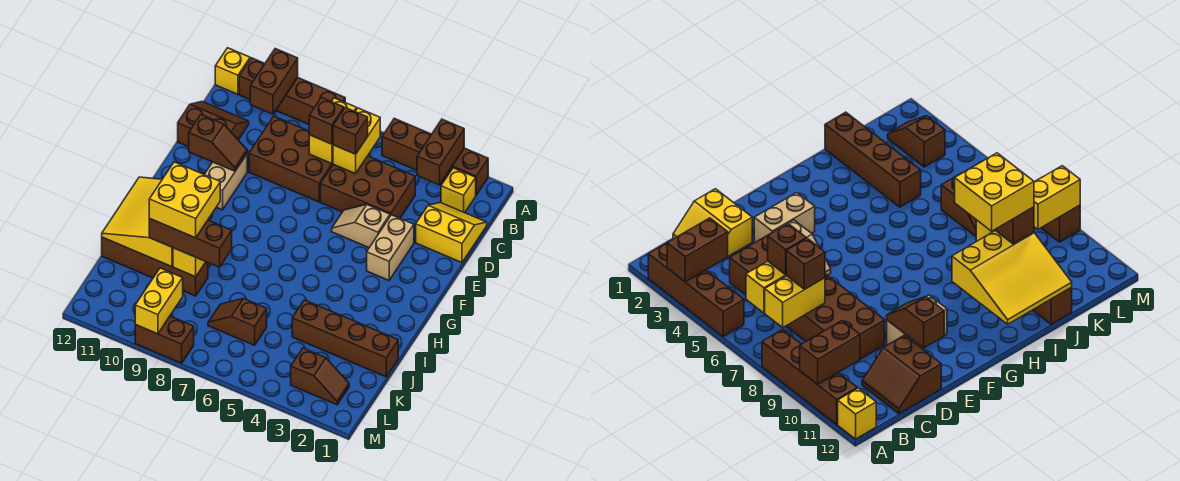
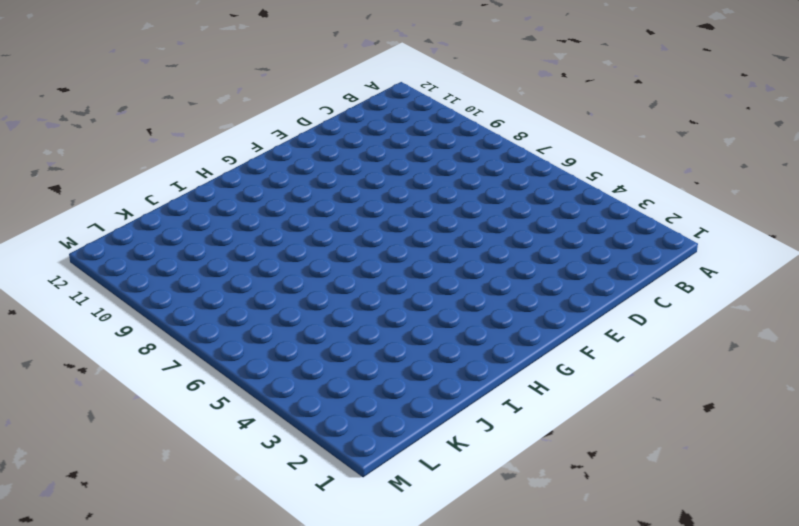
none -> brown 1x4 brick [382,118,488,195]
none -> brown 1x4 brick [239,58,345,124]
none -> yellow 1x1 brick [215,48,250,94]

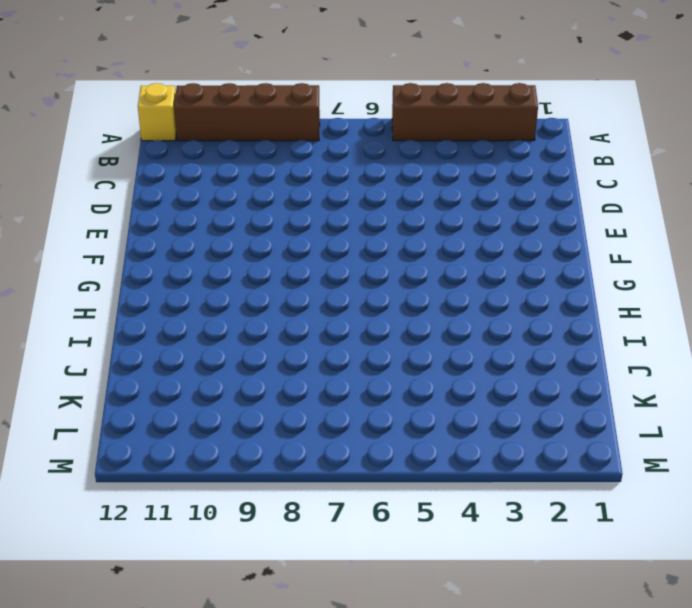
none -> yellow 1x1 brick [441,168,476,213]
none -> yellow 2x2 slope [416,202,487,263]
none -> brown 2x3 brick [320,156,415,218]

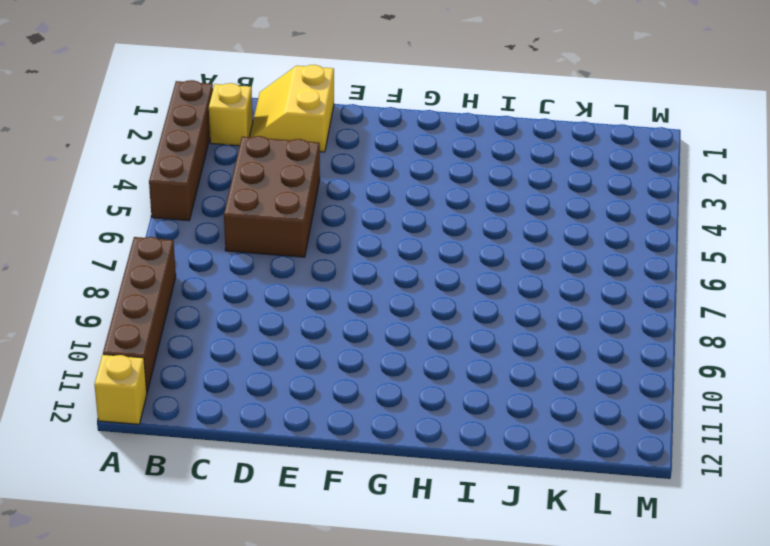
none -> brown 2x3 brick [249,116,333,202]
none -> brown 2x2 slope [178,102,249,147]
none -> tan 1x2 brick [367,215,414,280]

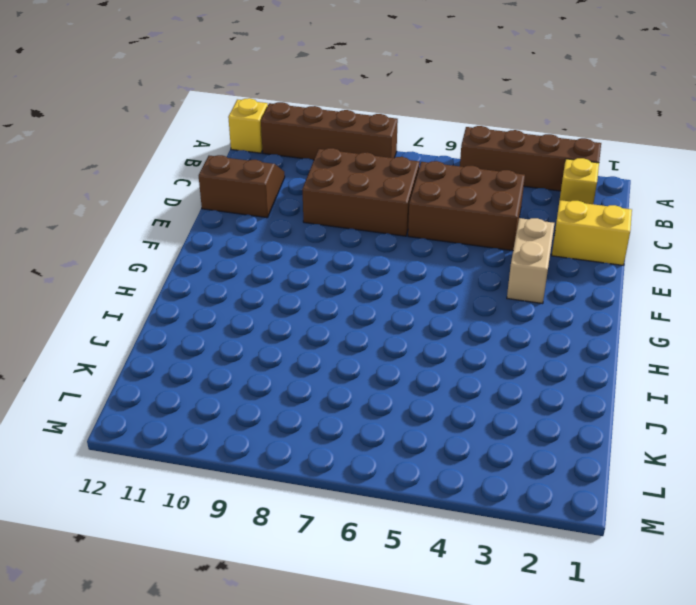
none -> tan 1x2 slope [332,205,390,248]
none -> tan 1x2 brick [204,155,247,210]
none -> brown 1x4 brick [292,300,398,377]

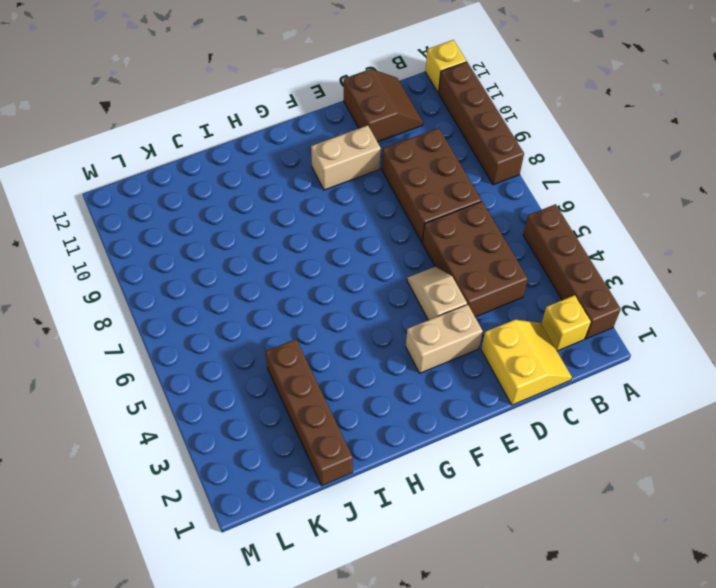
none -> brown 1x4 brick [102,237,208,296]
none -> brown 1x2 slope [208,298,267,345]
none -> brown 1x2 slope [291,348,349,405]

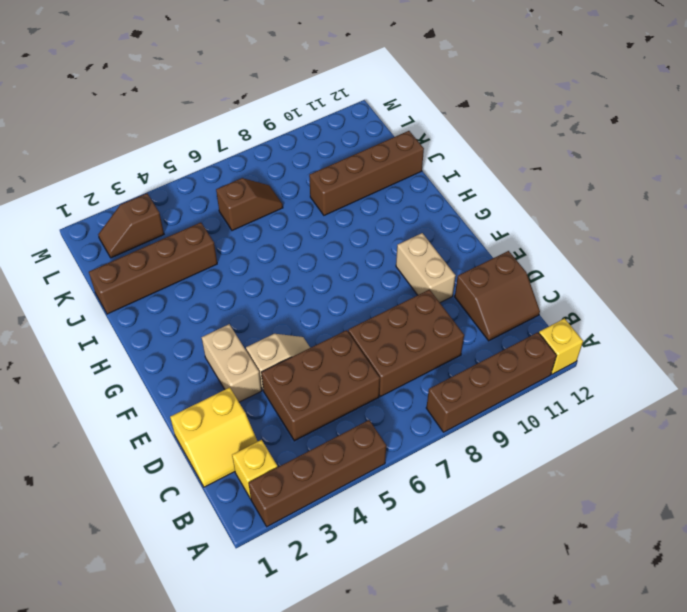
none -> brown 1x2 brick [135,316,194,363]
none -> brown 1x2 brick [417,119,464,185]
none -> brown 1x2 brick [250,49,298,114]

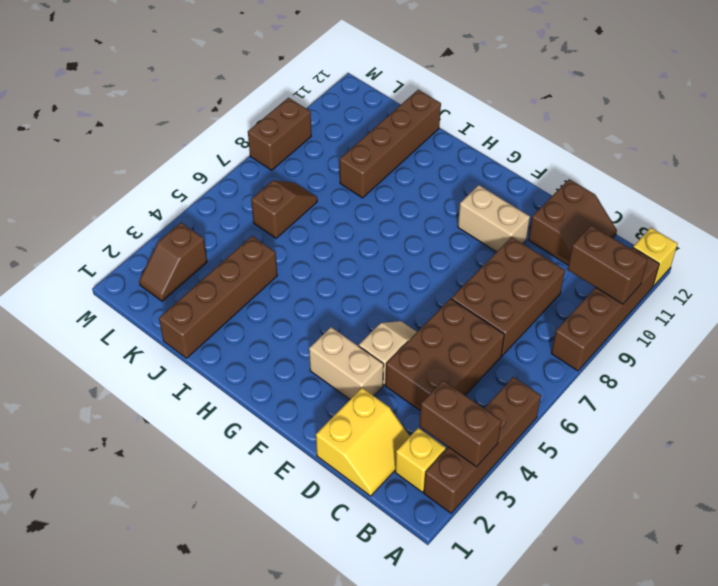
none -> yellow 1x2 brick [333,108,380,174]
none -> yellow 1x2 brick [309,98,357,164]
none -> brown 1x2 slope [189,115,247,171]

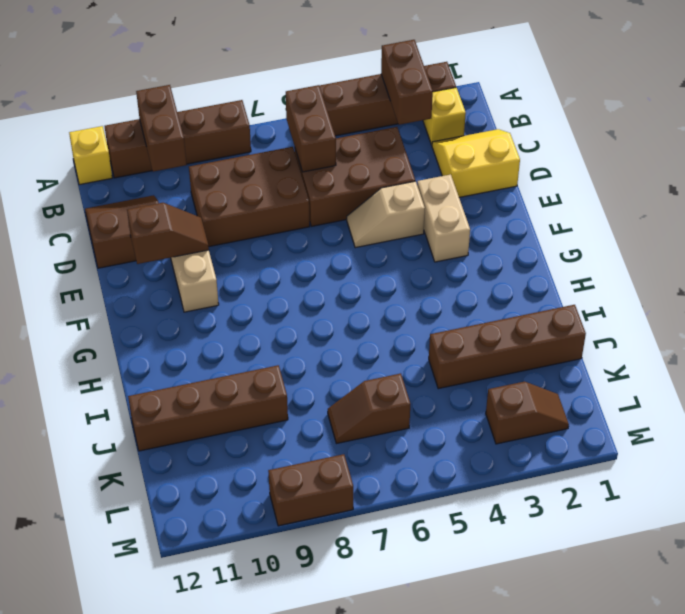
brown 1x2 brick [286,85,336,172] -> yellow 1x2 brick [333,108,380,174]
none -> yellow 1x2 brick [309,98,357,164]
none -> yellow 3x3 slope [102,177,173,267]
none -> yellow 1x1 brick [173,248,206,277]

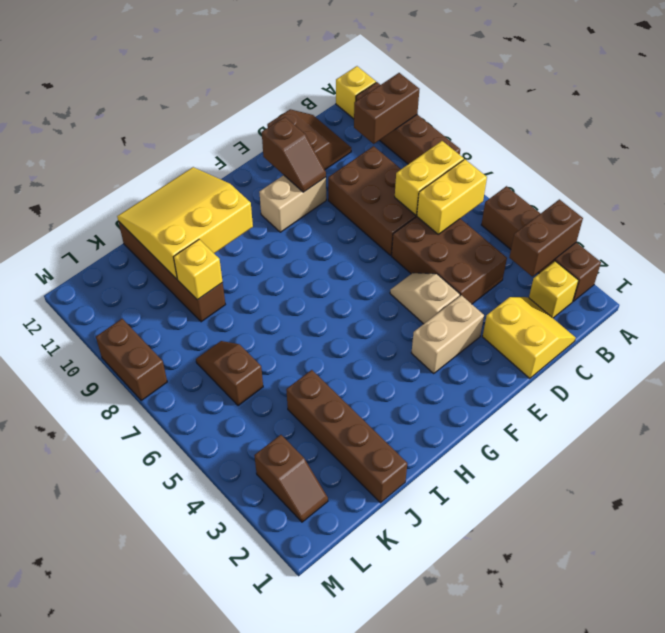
none -> yellow 1x2 brick [135,268,183,334]
none -> brown 1x1 brick [333,108,368,154]
none -> brown 1x1 brick [309,97,344,144]

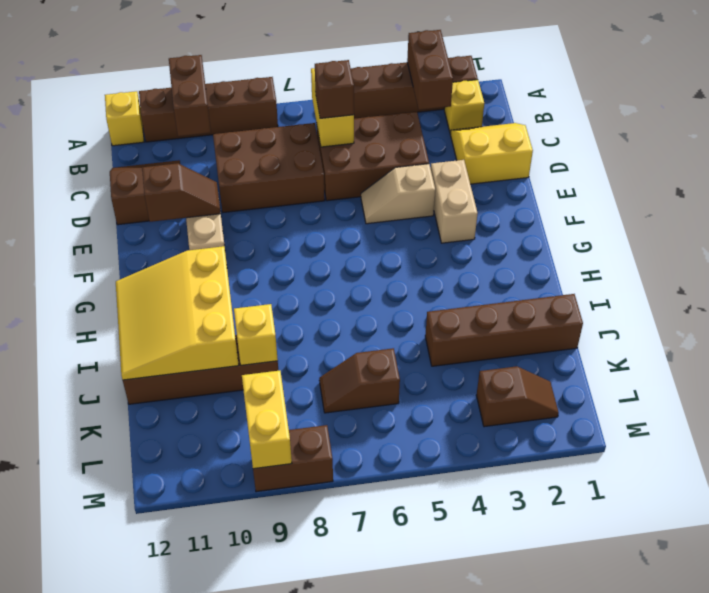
none -> yellow 1x2 brick [309,98,357,164]
none -> brown 1x1 brick [309,97,344,144]
none -> brown 1x3 brick [149,218,232,267]

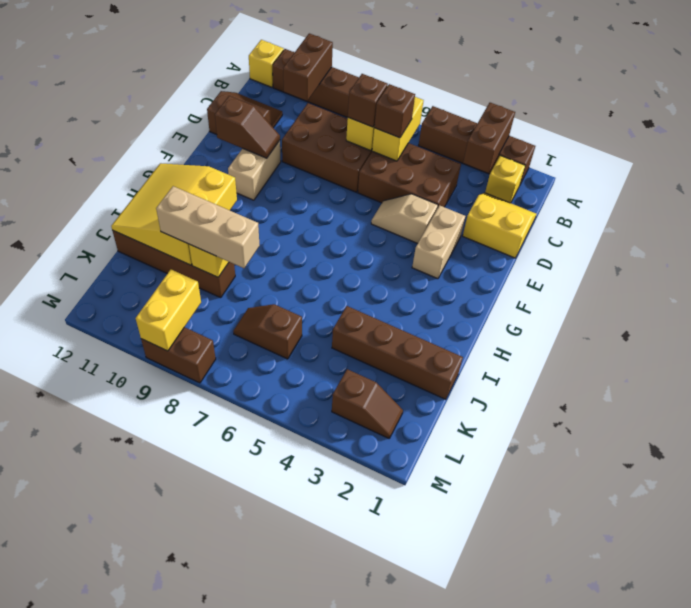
tan 1x3 brick [156,186,260,268] -> brown 1x3 brick [149,218,232,267]
none -> yellow 2x2 brick [149,162,220,238]

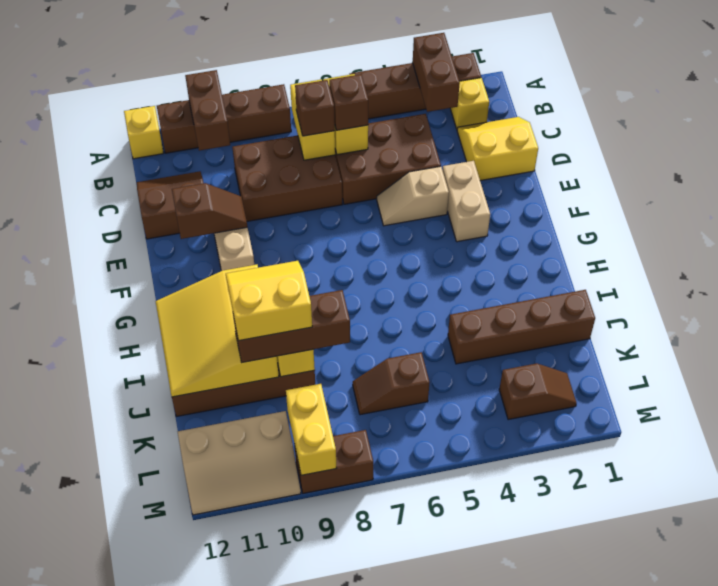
yellow 2x2 slope [226,261,312,341] -> yellow 2x2 brick [149,162,220,238]
tan 2x3 slope [178,411,301,515] -> none

